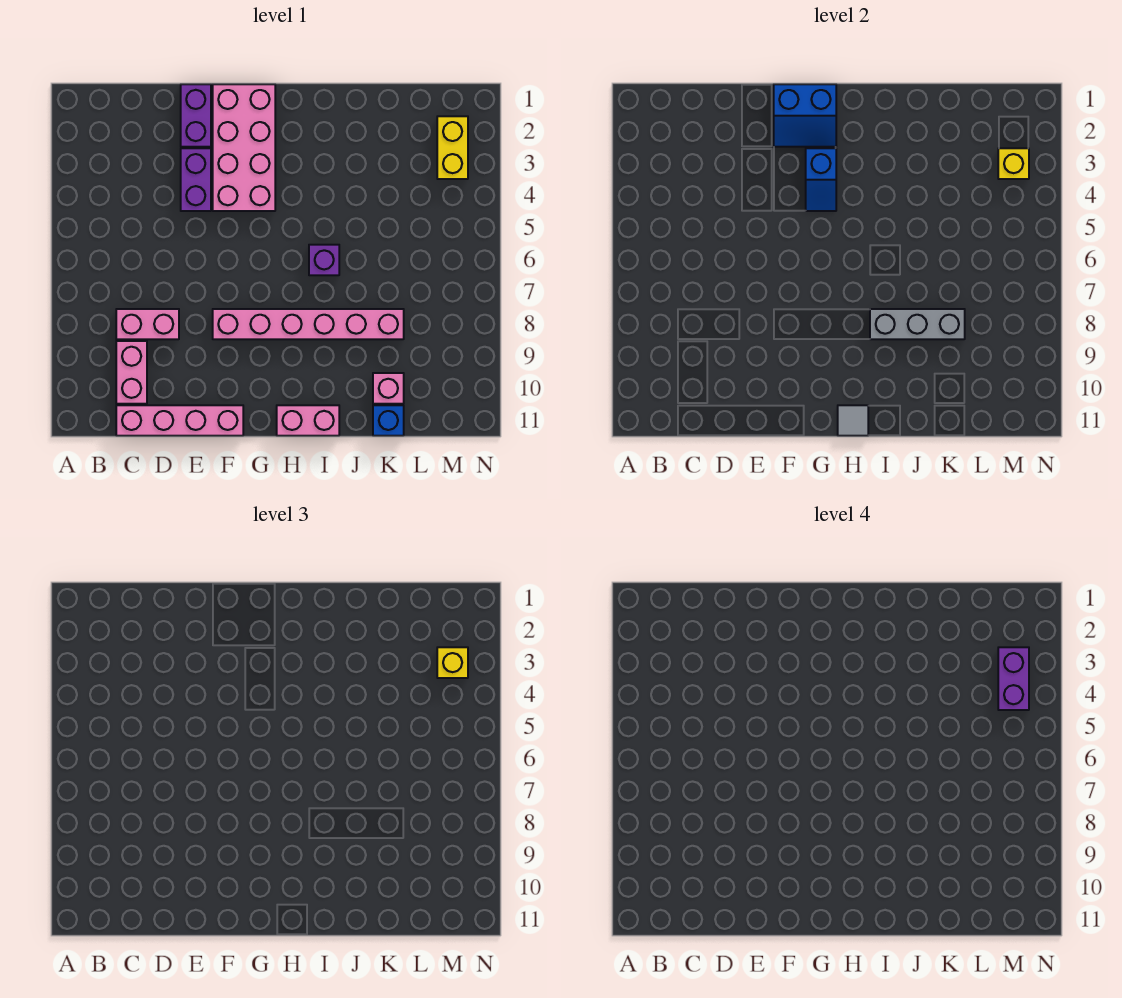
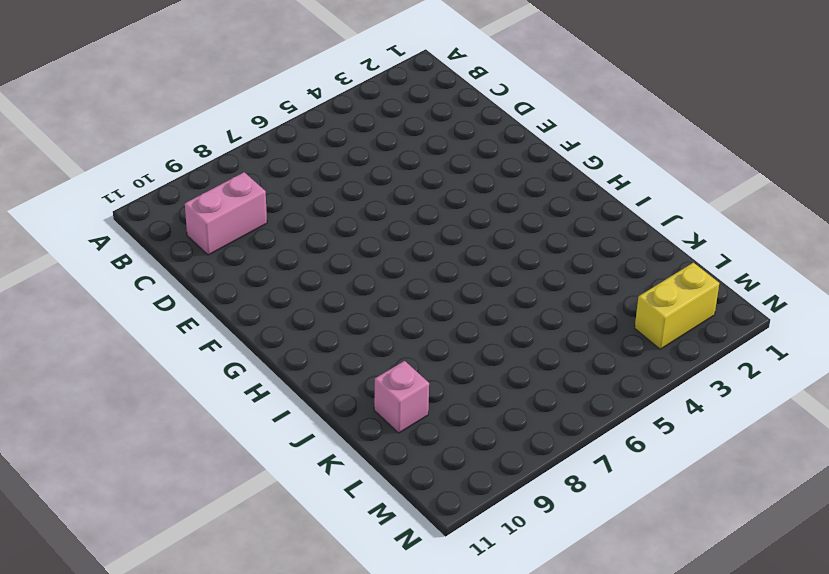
none -> pink 1x2 brick [116,309,179,339]
none -> pink 1x4 brick [116,405,243,436]
none -> purple 1x2 brick [181,84,211,147]

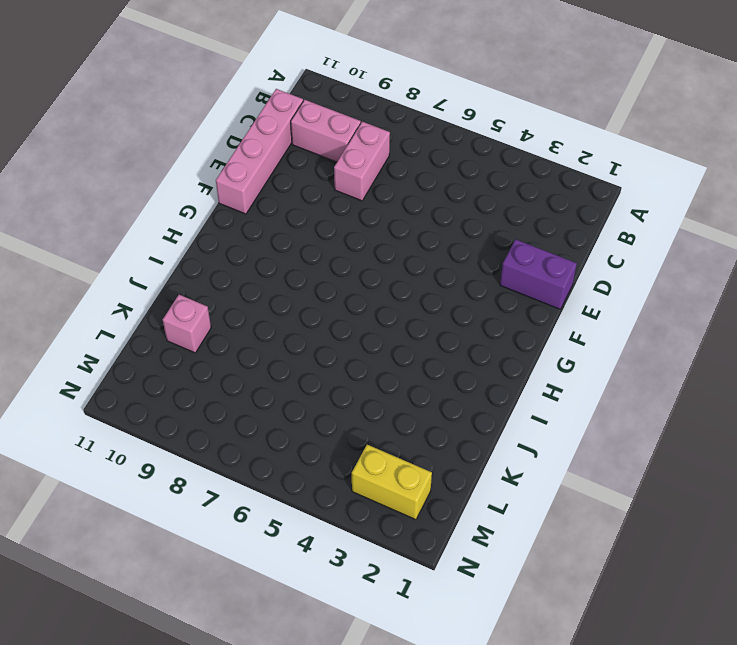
none -> purple 1x2 brick [181,148,211,211]
none -> pink 2x4 brick [213,84,275,211]
none -> pink 1x6 brick [213,309,404,339]

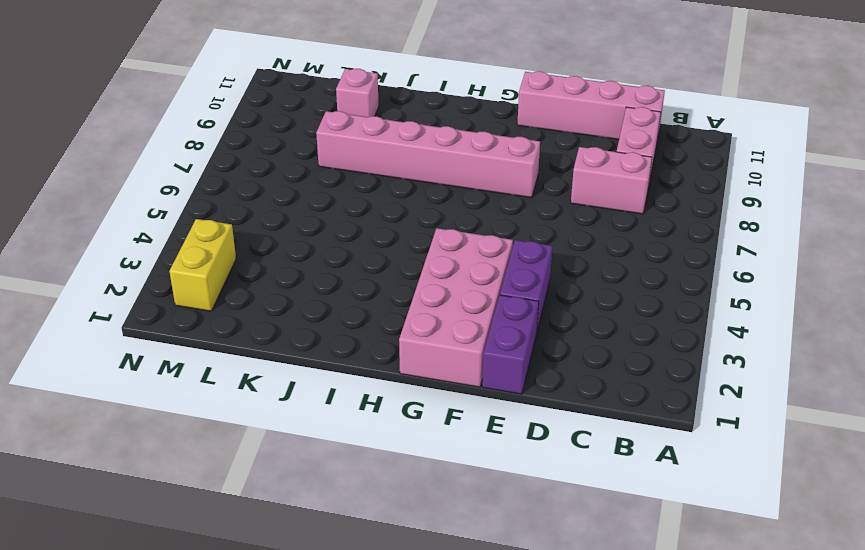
none -> pink 1x2 brick [277,405,339,436]
none -> purple 1x1 brick [309,245,339,275]
none -> blue 1x1 brick [373,405,404,436]

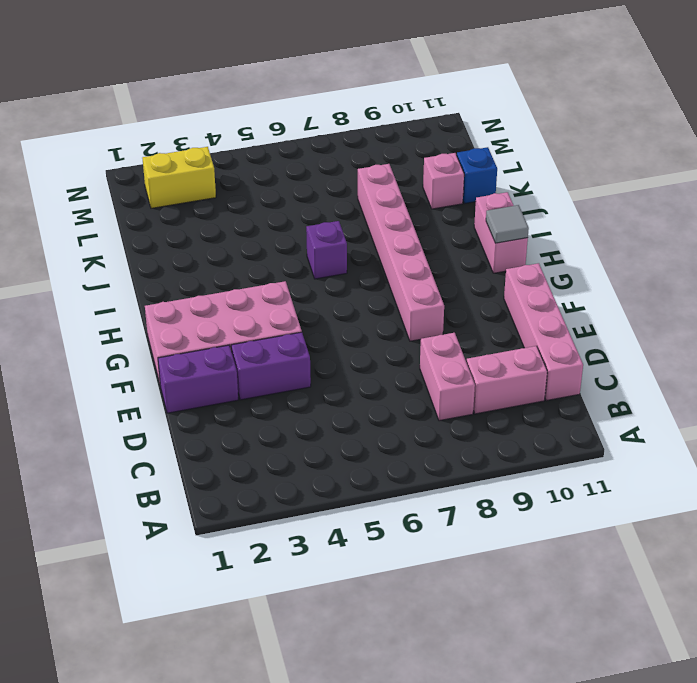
none -> blue 2x2 slope [774,84,836,147]
none -> blue 1x2 slope [806,148,836,211]
none -> grey 1x3 brick [870,309,965,339]

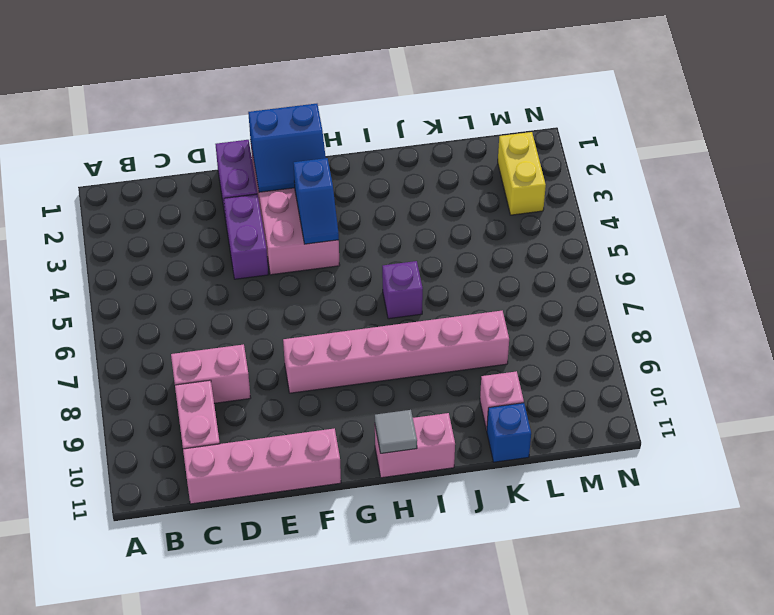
none -> grey 1x3 brick [870,309,965,339]
none -> yellow 1x1 brick [998,148,1029,179]
none -> yellow 1x1 brick [437,647,468,678]

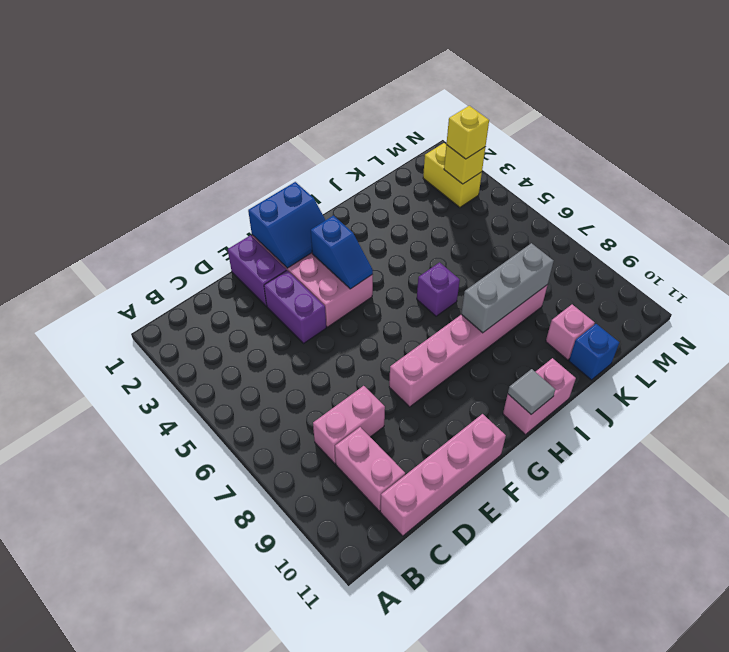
none -> purple 1x2 brick [998,647,1029,710]

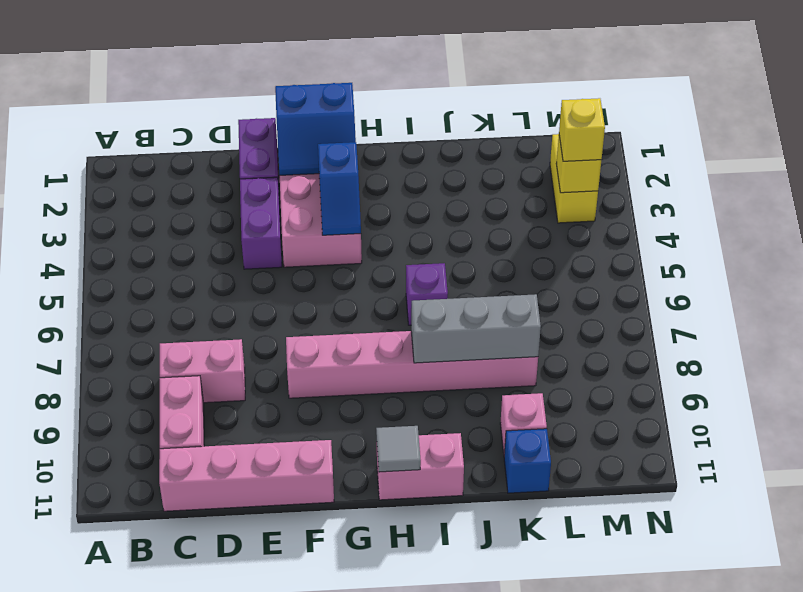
none -> purple 1x2 brick [998,647,1029,710]

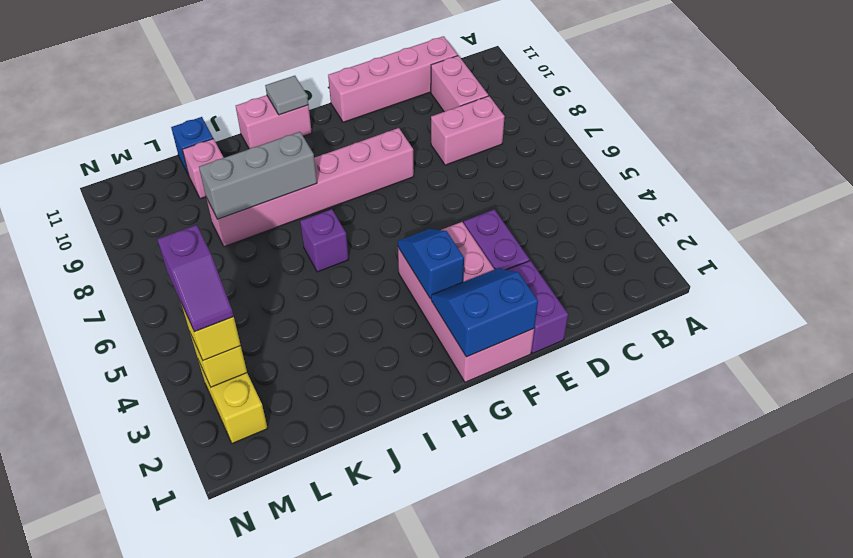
purple 1x2 slope [157,225,234,332] -> purple 1x2 brick [998,647,1029,710]

